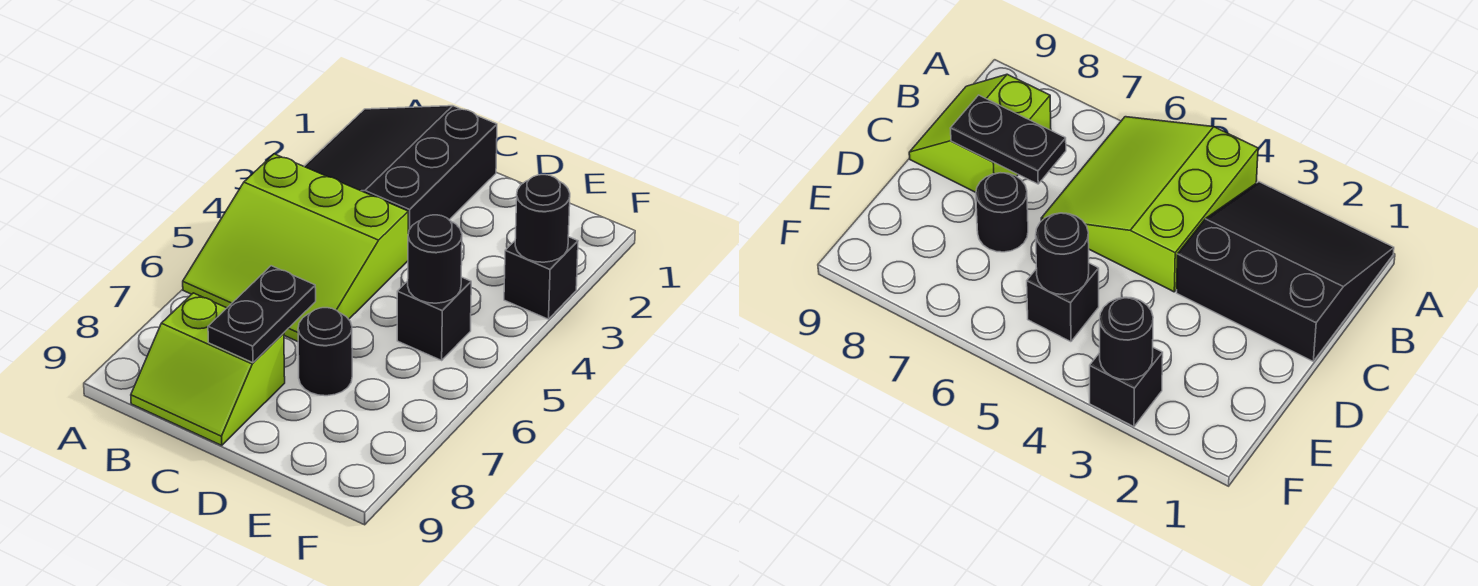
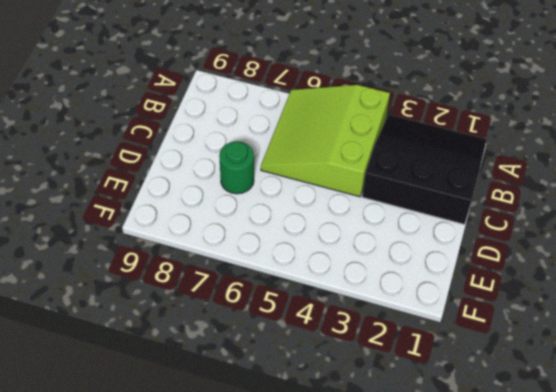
green 1x1 round brick [219,141,254,194] -> black 1x1 round brick [298,308,352,396]
none -> lime 2x2 slope [131,293,285,445]
none -> black 1x1 brick [397,277,471,360]

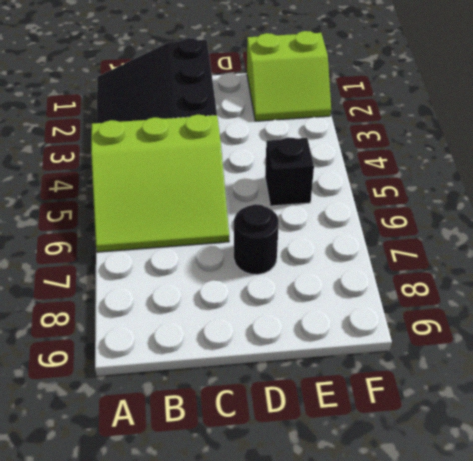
lime 2x2 slope [247,31,331,121] -> lime 2x2 slope moved to [131,293,285,445]
none -> black 1x1 brick [504,237,578,319]
none -> black 1x2 plate [208,266,316,363]

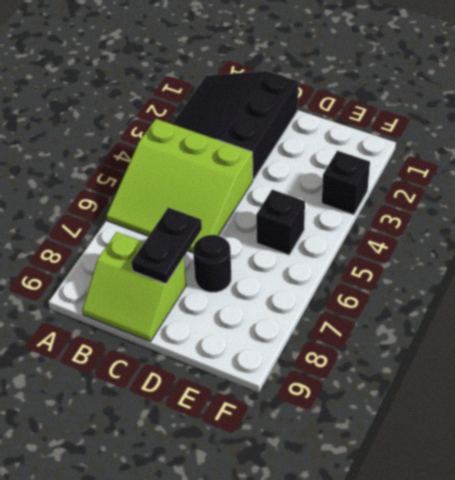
none -> black 1x1 round brick [408,215,462,303]
none -> black 1x1 round brick [515,175,570,262]

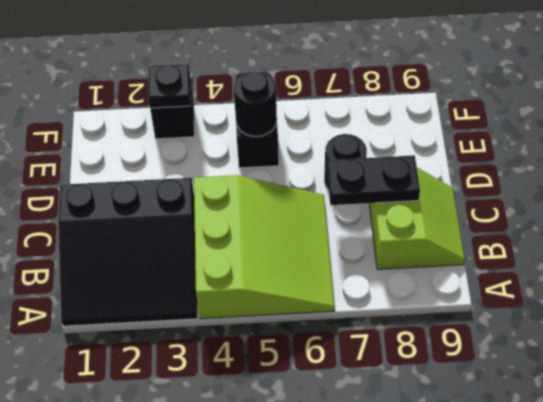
black 1x1 plate [148,64,191,108] -> black 1x1 round brick [515,175,570,262]

